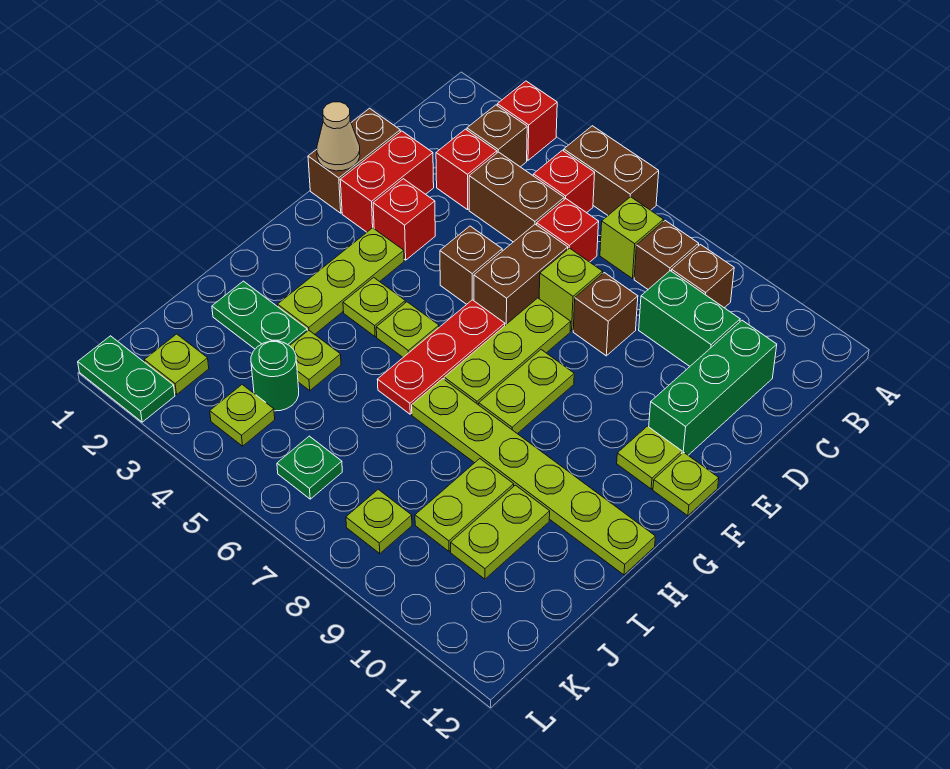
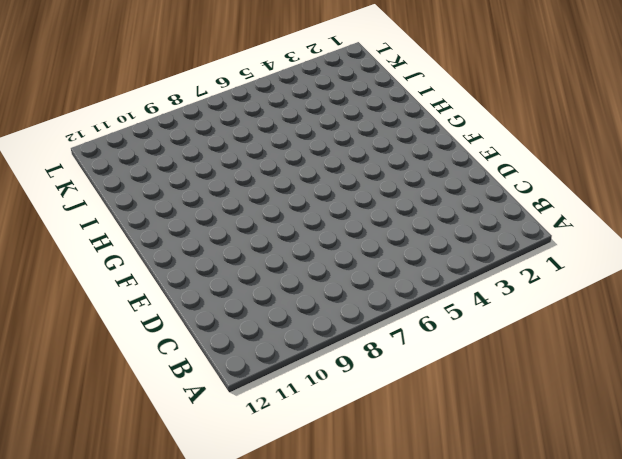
none -> red 1x1 brick [497,81,557,160]
none -> brown 1x2 brick [564,126,659,215]
none -> brown 1x1 brick [467,105,527,167]
none -> red 1x1 brick [533,150,595,213]

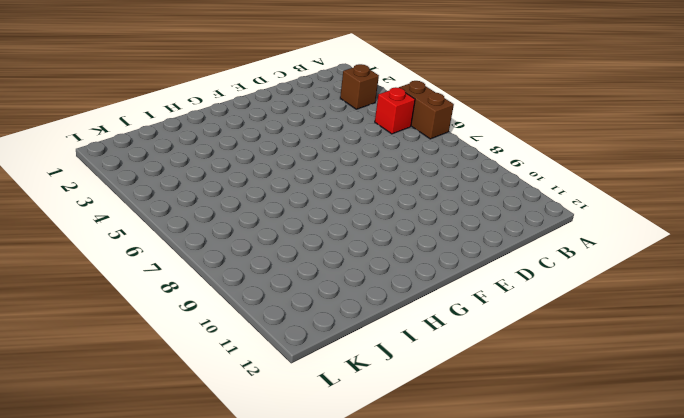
none -> red 1x1 brick [497,81,557,160]
none -> lime 1x1 brick [600,197,664,279]
none -> brown 1x1 brick [634,221,699,289]
none -> brown 1x1 brick [672,245,734,308]

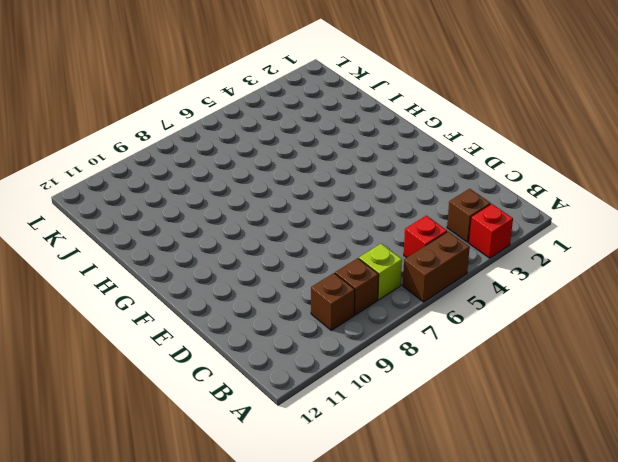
none -> red 1x1 brick [436,129,497,210]
none -> brown 1x2 brick [469,152,564,242]
none -> red 1x1 brick [537,199,599,262]
none -> green 1x2 brick [639,271,740,366]

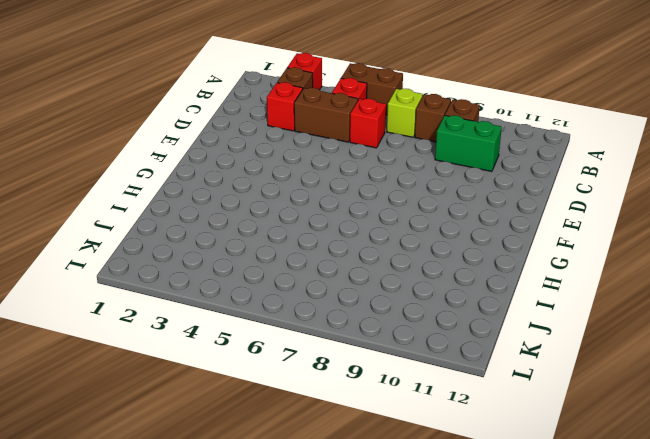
none -> green 1x3 brick [649,320,777,455]
none -> brown 1x2 brick [308,108,400,213]
none -> red 1x2 brick [340,131,434,232]
none -> brown 1x2 brick [474,224,568,325]

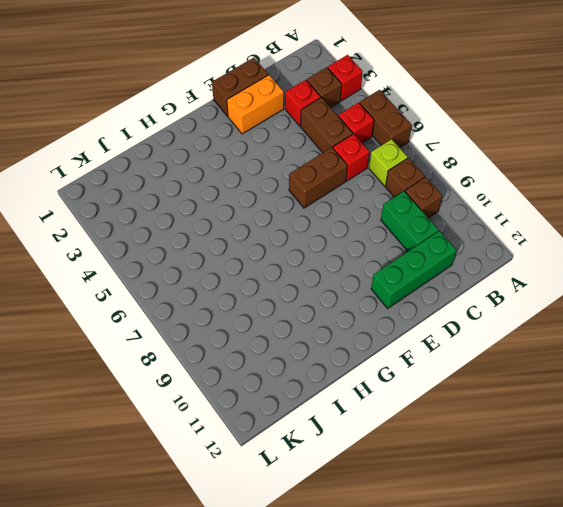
orange 1x2 brick [227,75,284,134] -> red 1x2 brick [340,131,434,232]
none -> lime 1x1 brick [539,248,603,331]
none -> brown 1x1 brick [573,273,638,356]
none -> red 1x1 brick [373,179,435,260]
none -> brown 1x1 brick [440,226,502,304]

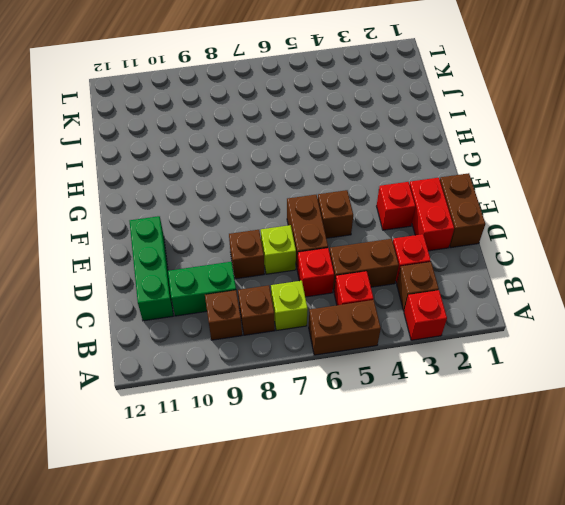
none -> lime 1x3 plate [444,298,571,405]
none -> lime 1x3 plate [277,228,404,334]
none -> red 1x3 plate [377,300,505,414]
none -> lime 1x2 plate [479,350,574,434]

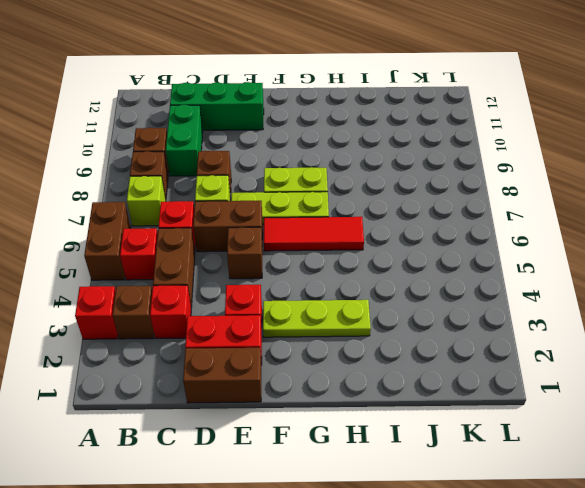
red 1x3 tile [264,217,364,251] -> red 1x3 plate [377,300,505,414]
none -> lime 1x1 plate [617,426,682,489]
none -> lime 1x1 plate [653,452,719,516]
none -> lime 1x1 plate [343,277,405,337]
none -> lime 1x1 plate [376,302,439,357]

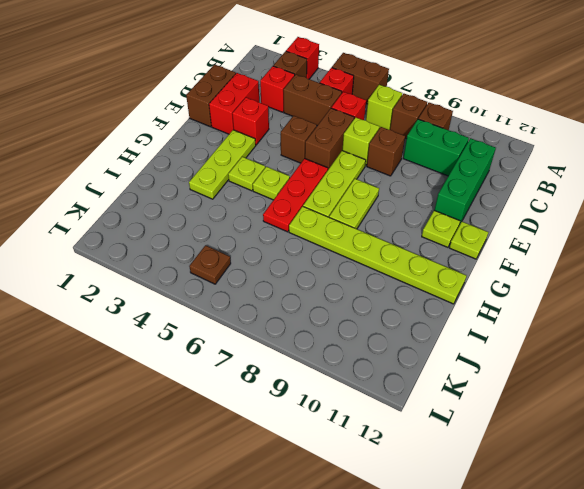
brown 1x1 plate [189,245,231,284] -> none
none -> green 1x2 plate [212,281,307,349]
none -> lime 1x1 plate [290,330,341,391]
none -> lime 1x2 plate [415,459,514,551]
none -> lime 1x2 plate [451,485,550,579]

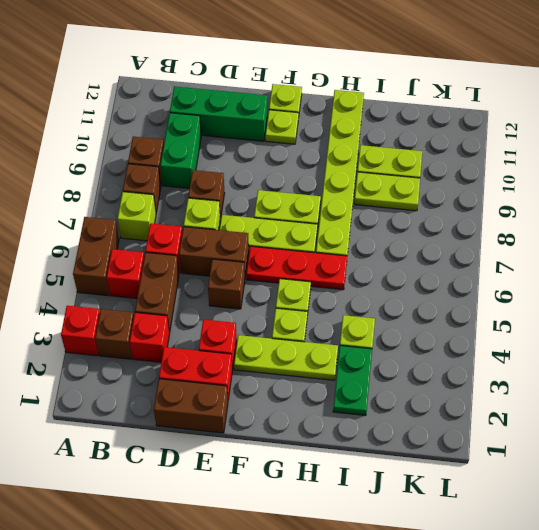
none -> green 1x1 round brick [251,341,299,411]
none -> lime 1x1 plate [144,334,209,394]
none -> lime 1x1 plate [210,385,275,446]
none -> green 1x1 plate [277,436,342,499]

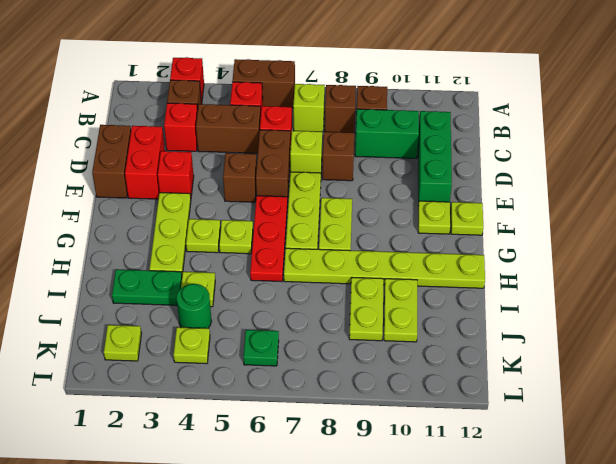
none -> lime 1x1 plate [346,489,412,554]
none -> green 1x2 plate [78,336,175,422]
none -> tan 1x1 cone [317,102,360,171]

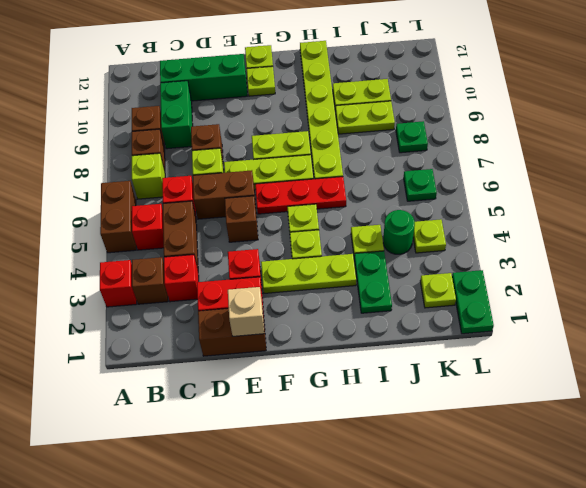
tan 1x1 brick [228,287,264,336] -> tan 1x1 cone [317,102,360,171]
green 1x1 plate [396,121,428,153] -> lime 1x1 plate [346,489,412,554]

